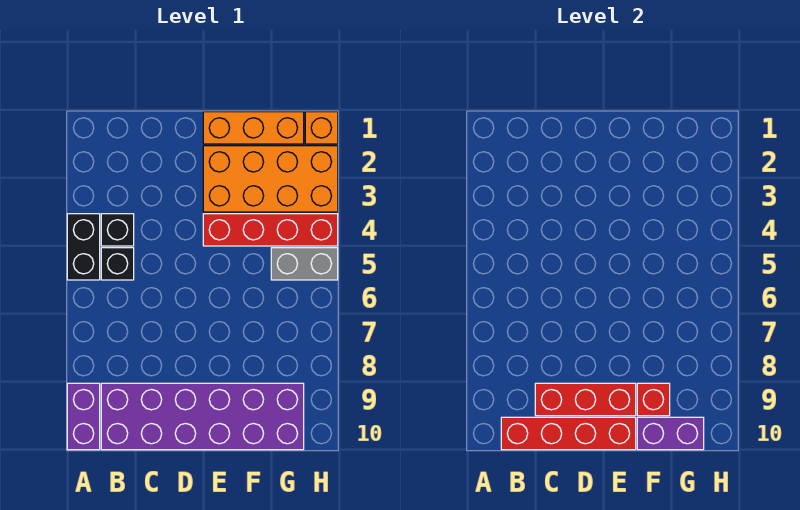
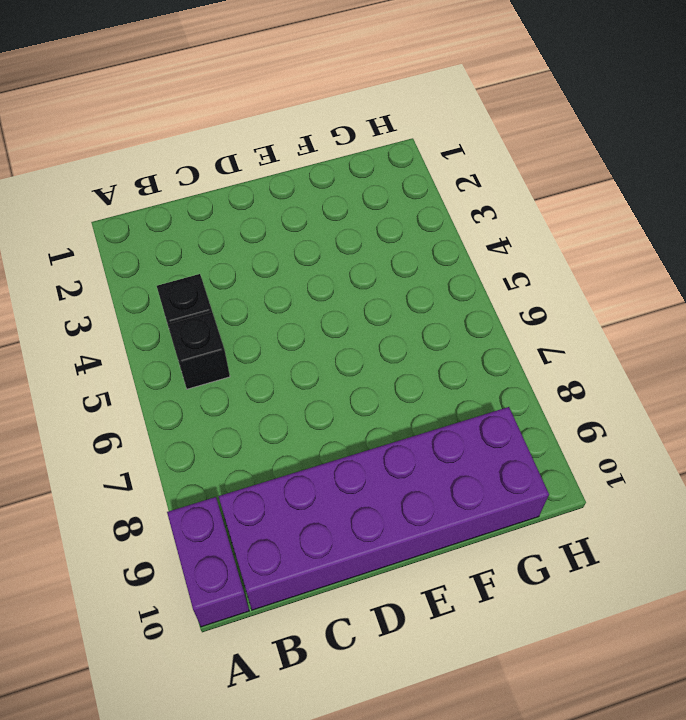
none -> black 1x2 brick [67,214,100,280]
none -> orange 1x3 brick [203,112,304,144]
none -> orange 2x4 brick [203,146,338,212]

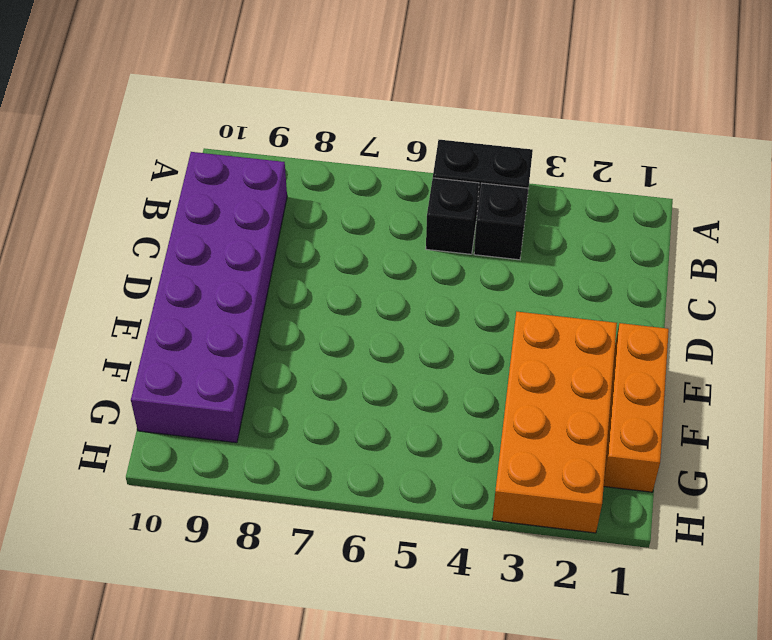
none -> purple 1x2 brick [67,383,100,450]
none -> red 1x4 brick [203,214,338,246]
none -> grey 1x2 brick [271,248,338,280]

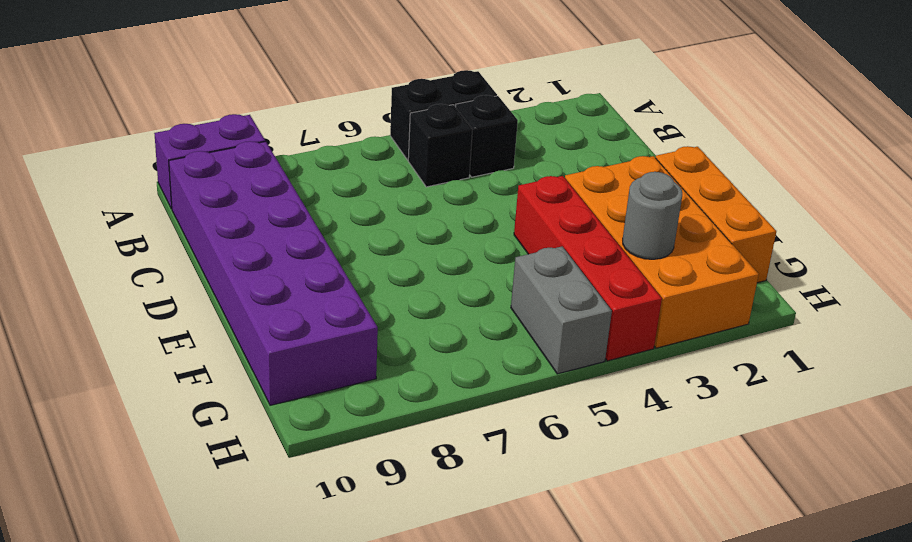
grey 1x1 round brick [623,172,682,259] -> none
none -> orange 1x1 brick [305,112,338,144]
none -> red 1x4 brick [501,417,636,450]
none -> red 1x3 brick [535,383,636,416]

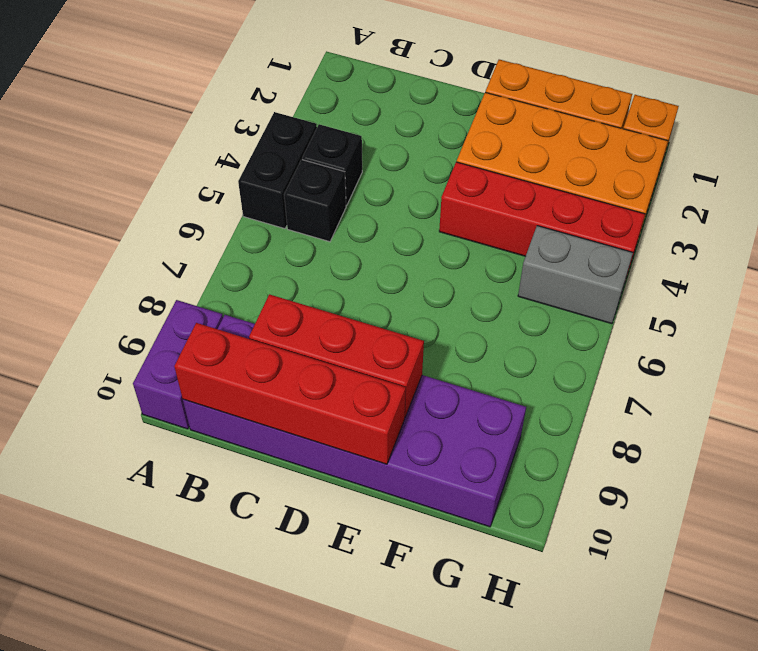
none -> red 1x1 brick [637,383,670,416]
none -> purple 1x2 brick [637,417,704,450]

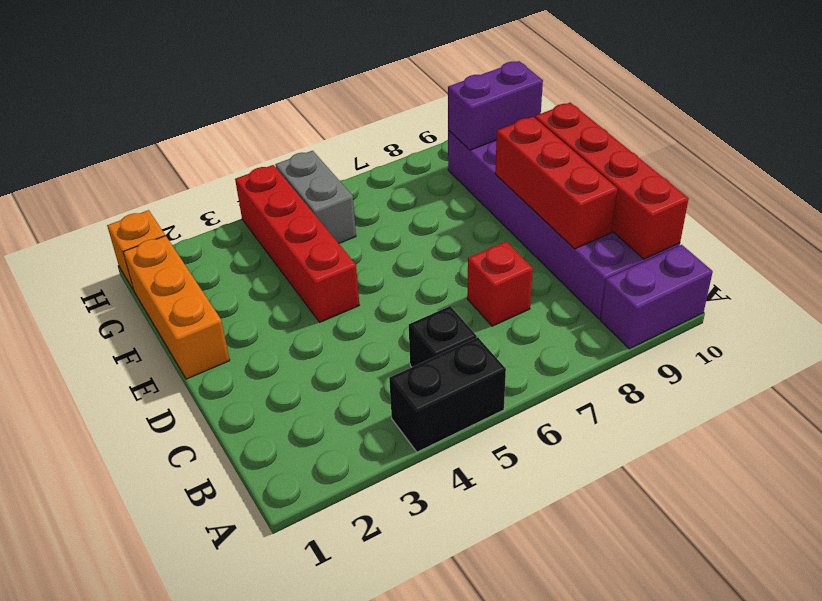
red 1x1 brick [467,242,533,326] -> red 1x1 brick moved to [637,383,670,416]
purple 1x2 brick [448,61,543,150] -> purple 1x2 brick turned to [637,417,704,450]
none -> black 1x1 brick [101,214,134,246]
none -> orange 2x4 brick [203,146,338,212]

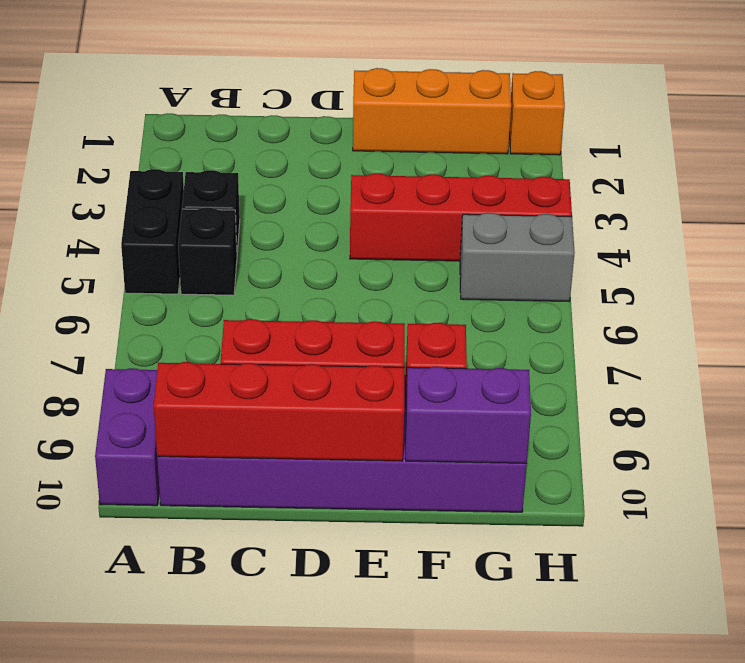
none -> orange 2x4 brick [203,146,338,212]

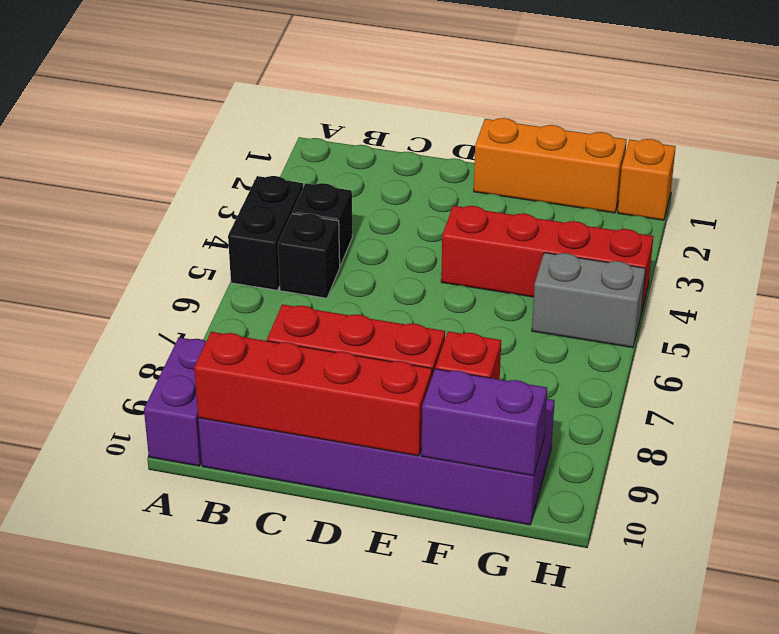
none -> orange 2x4 brick [203,146,338,212]

